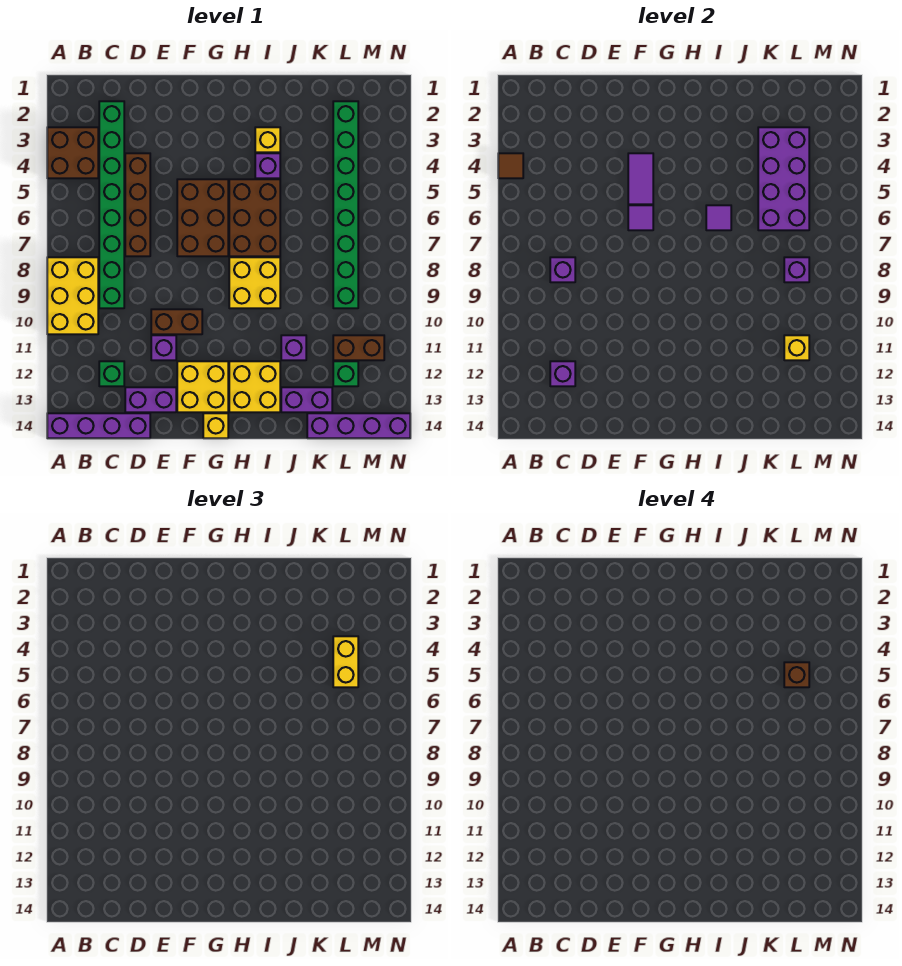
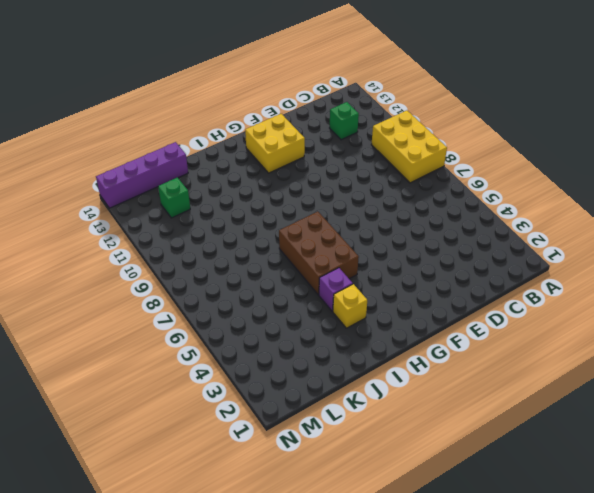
none -> brown 2x2 brick [47,127,98,178]
none -> purple 1x4 brick [47,413,150,438]
none -> green 1x8 brick [99,101,124,308]
none -> brown 1x4 brick [125,153,150,256]

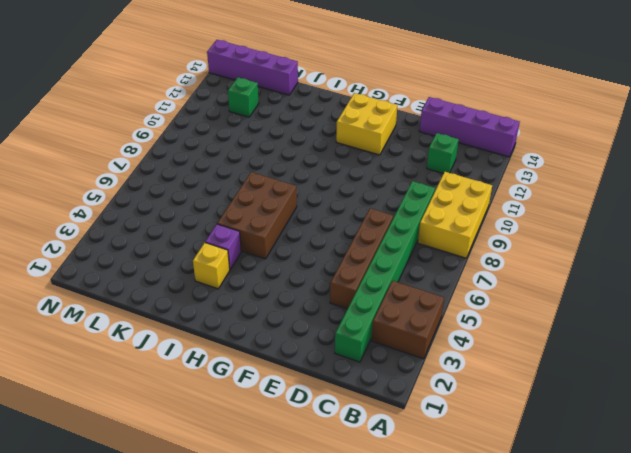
none -> purple 1x2 brick [125,387,176,412]
none -> brown 1x2 brick [151,309,202,334]
none -> purple 1x1 brick [151,335,176,360]
none -> brown 2x3 brick [177,179,228,256]

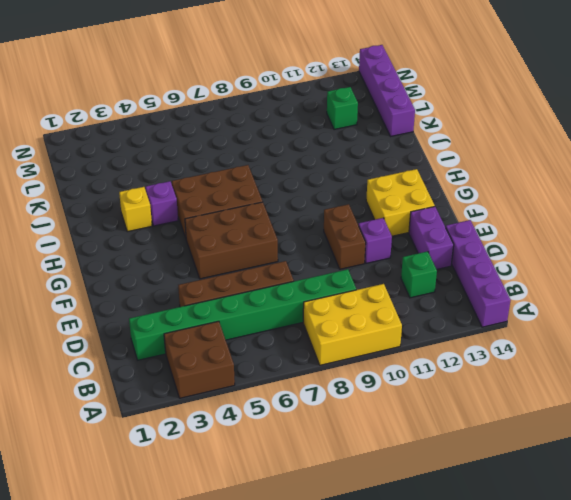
none -> yellow 1x1 brick [203,413,228,438]
none -> yellow 2x2 brick [229,257,280,308]
none -> yellow 2x2 brick [229,361,280,412]
none -> purple 1x1 brick [281,335,306,360]

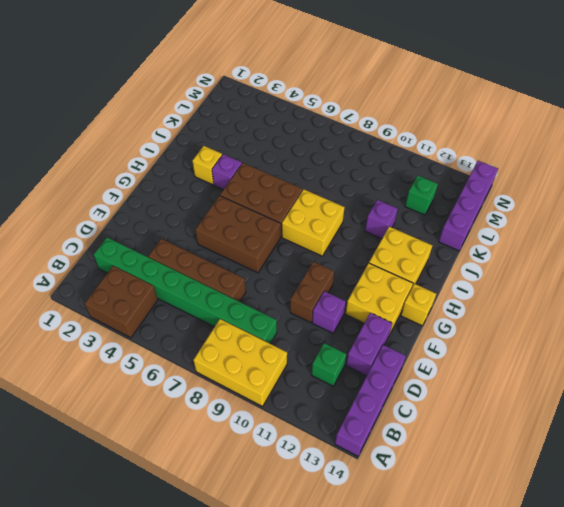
none -> purple 1x2 brick [281,387,332,412]
none -> green 1x8 brick [333,101,358,308]
none -> brown 1x2 brick [333,335,384,360]
none -> brown 1x1 tile [498,153,523,178]

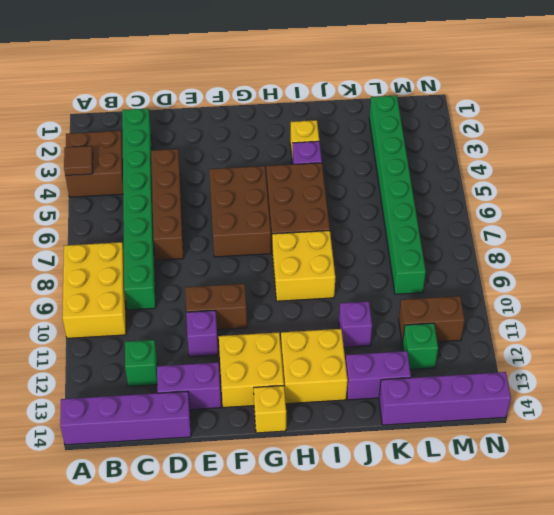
none -> purple 1x1 brick [550,257,575,282]
none -> purple 1x1 brick [550,361,575,386]
none -> purple 1x2 tile [628,153,653,204]
none -> purple 1x1 tile [628,205,653,230]

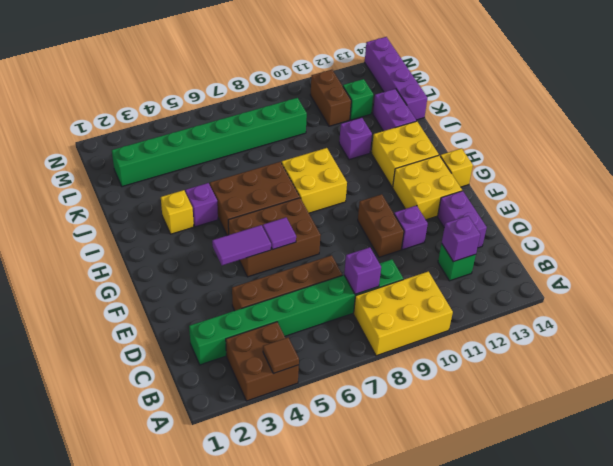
none -> purple 1x4 brick [47,413,150,438]
none -> purple 1x1 tile [706,205,731,230]
none -> purple 2x4 brick [758,127,809,230]
none -> purple 1x1 brick [784,257,809,282]

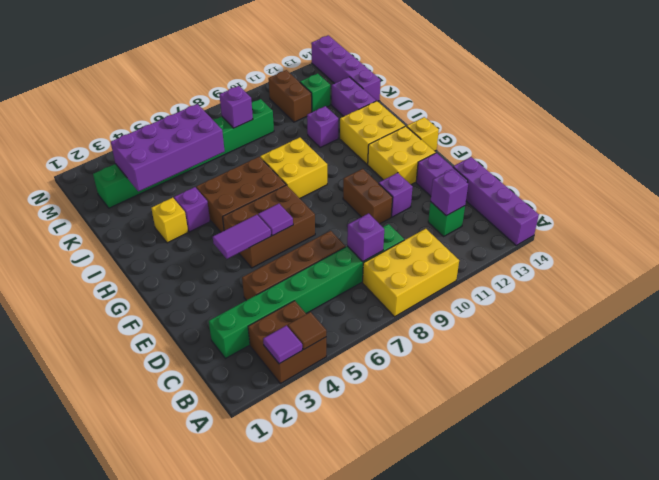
purple 1x1 tile [263,325,302,364] -> purple 1x1 tile moved to [706,205,731,230]
none -> yellow 1x1 brick [784,335,809,360]
none -> yellow 1x2 brick [333,636,358,687]
none -> brown 1x1 brick [784,662,809,687]

